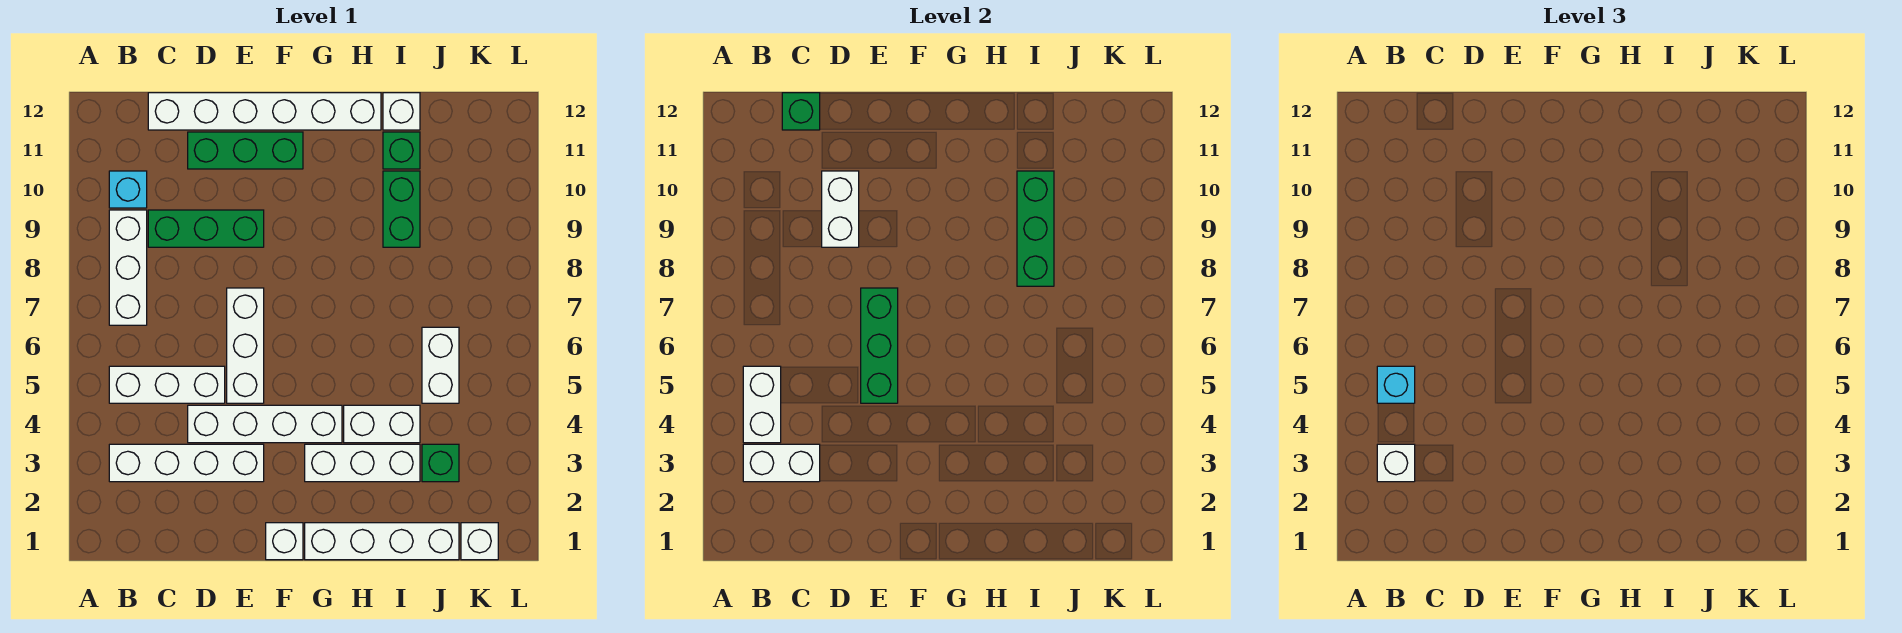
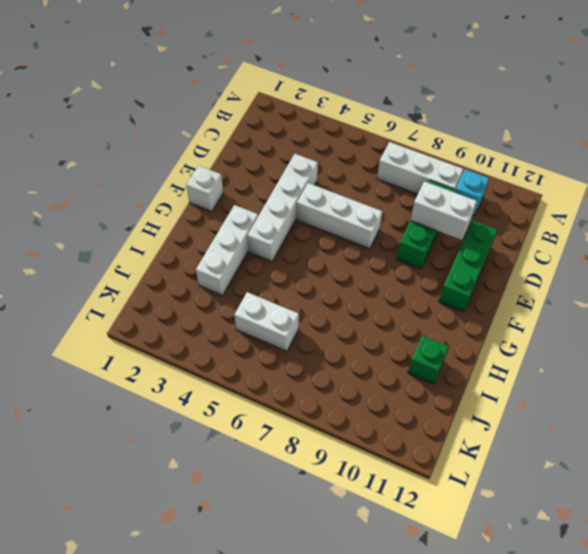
none -> white 1x4 brick [109,444,264,482]
none -> white 1x3 brick [109,366,225,403]
none -> white 1x6 brick [148,93,381,130]

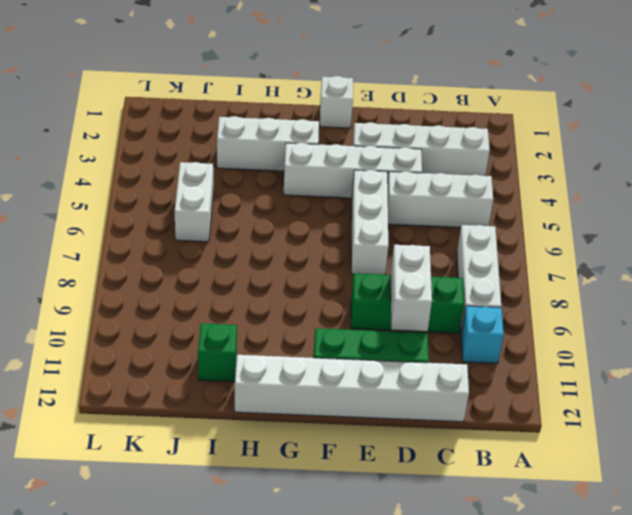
none -> white 1x4 brick [305,523,459,560]
none -> white 1x2 brick [344,405,420,443]
none -> green 1x2 brick [383,171,420,247]

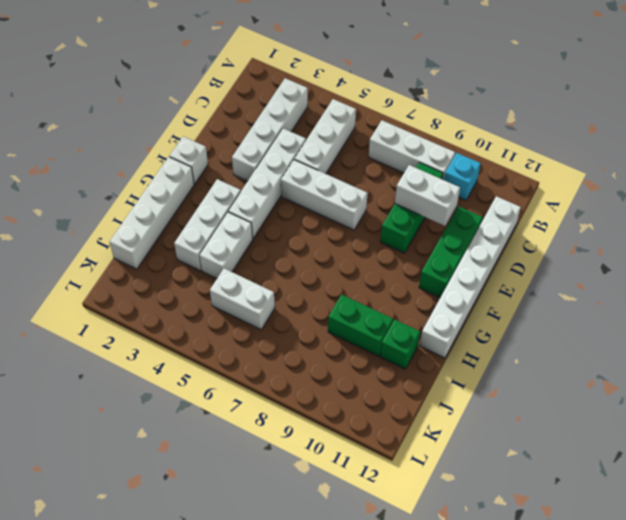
none -> white 1x1 brick [383,93,420,130]
none -> green 1x1 brick [422,444,459,482]
none -> white 1x1 brick [461,523,498,560]

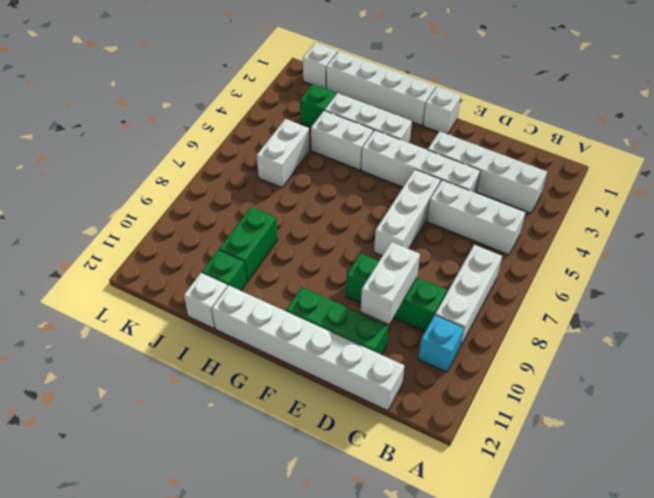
none -> white 1x2 brick [743,444,820,482]
none -> white 1x2 brick [743,366,781,443]
none -> green 1x1 brick [782,93,820,130]

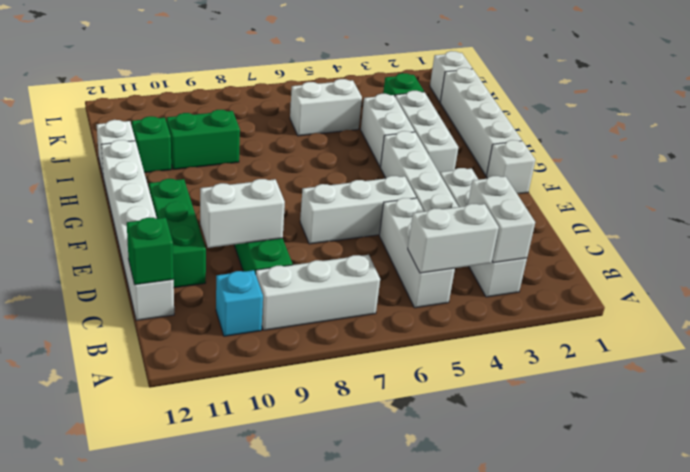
none -> green 1x3 brick [861,288,898,403]
none -> green 1x3 brick [1017,171,1054,286]
none -> white 1x1 brick [1377,444,1415,482]

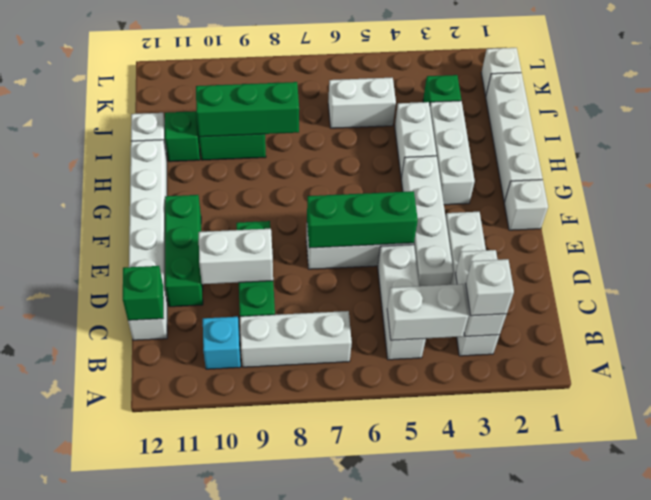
none -> cyan 1x1 brick [1377,366,1415,403]

